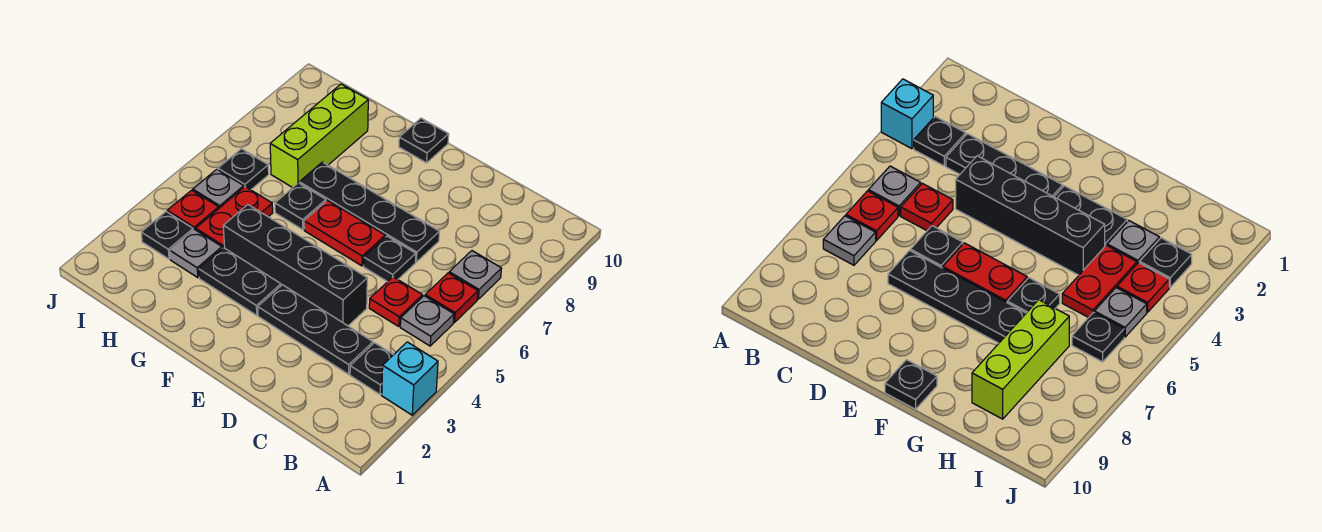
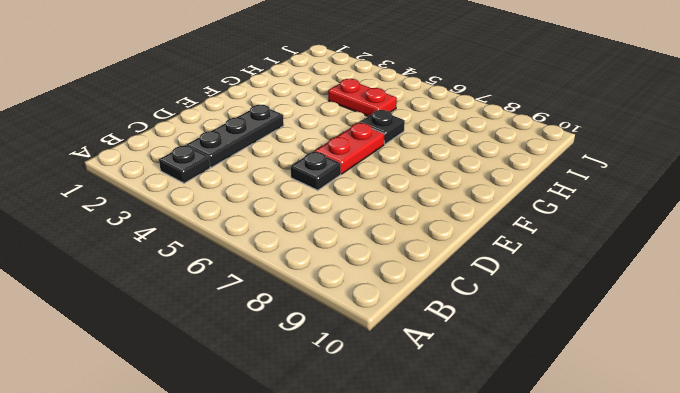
none -> cyan 1x1 brick [382,342,438,415]
none -> grey 1x1 plate [400,296,454,346]
none -> red 1x1 plate [425,273,478,323]

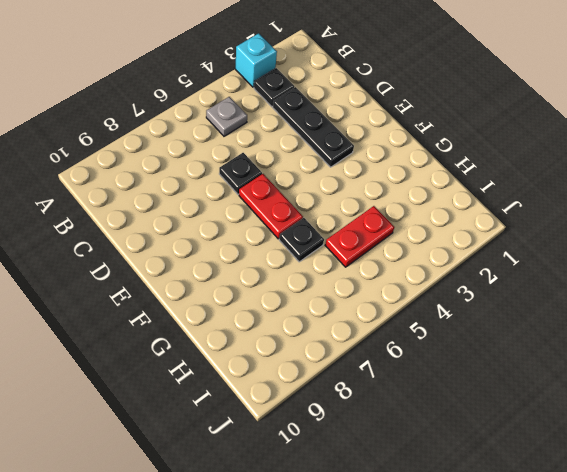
none -> red 1x1 plate [425,273,478,323]
none -> grey 1x1 plate [449,251,502,299]
none -> red 1x1 plate [369,277,423,327]

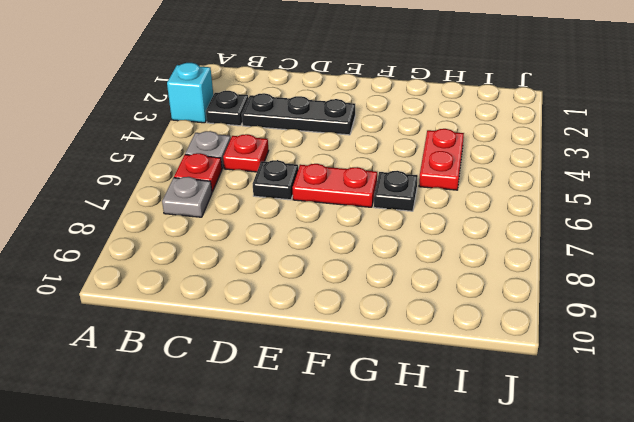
none -> black 1x4 brick [223,205,367,326]
none -> black 1x4 plate [299,162,439,262]
none -> black 1x2 plate [199,248,281,315]

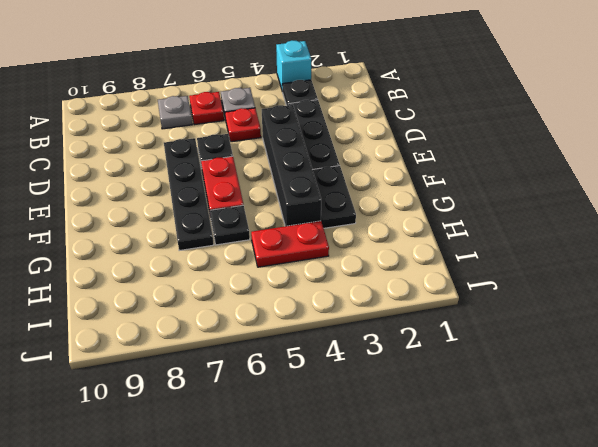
none -> black 1x1 plate [399,118,449,163]
none -> grey 1x1 plate [170,229,222,278]
none -> lime 1x3 brick [270,84,368,188]

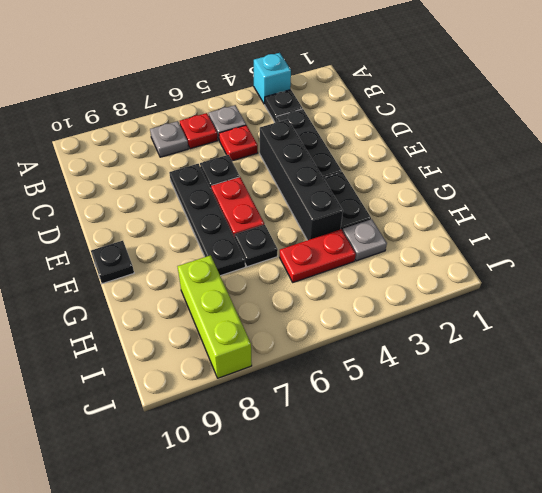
lime 1x3 brick [177,255,252,378] -> lime 1x3 brick turned to [270,84,368,188]
none -> black 1x1 plate [141,212,193,259]
none -> red 1x1 plate [167,190,219,230]
none -> grey 1x1 plate [193,169,244,208]

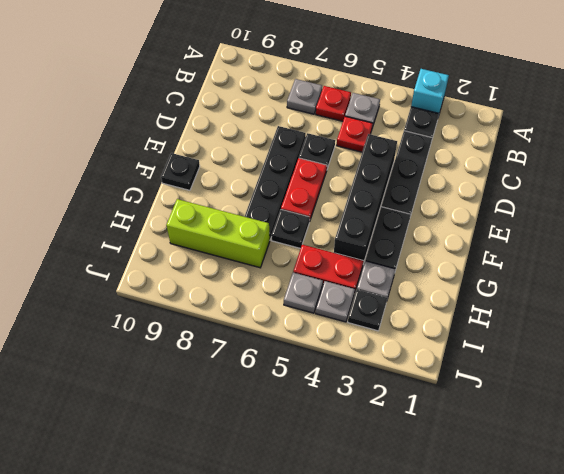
grey 1x1 plate [316,281,355,322] -> red 1x1 plate [167,190,219,230]
none -> black 1x1 plate [218,149,269,190]

